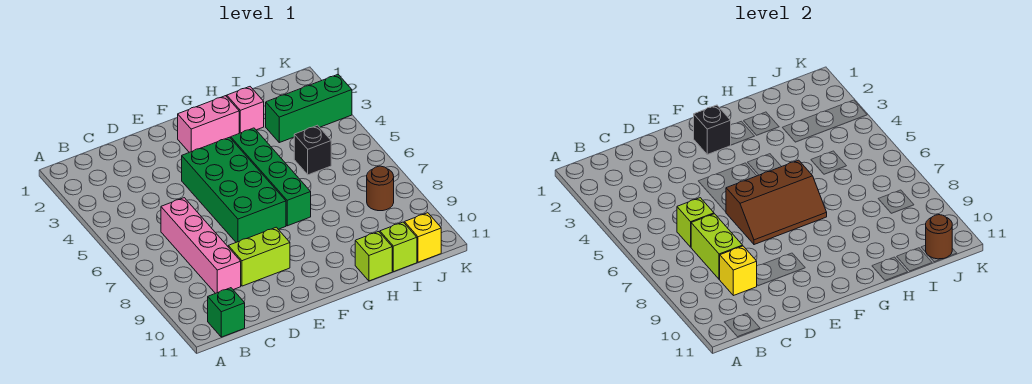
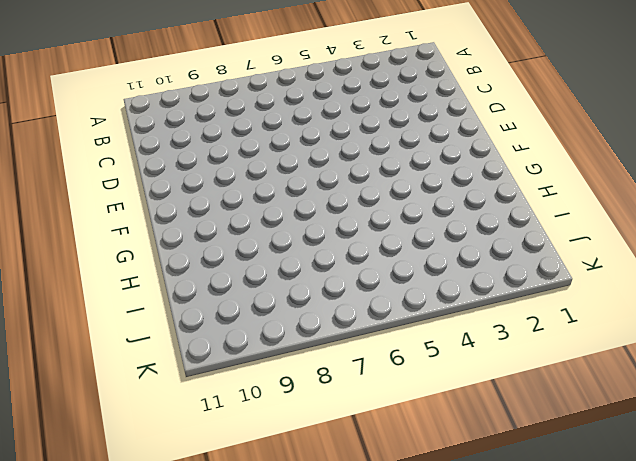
none -> green 1x1 brick [208,288,245,337]
none -> pink 1x4 brick [161,198,241,294]
none -> lime 1x2 brick [228,227,290,286]

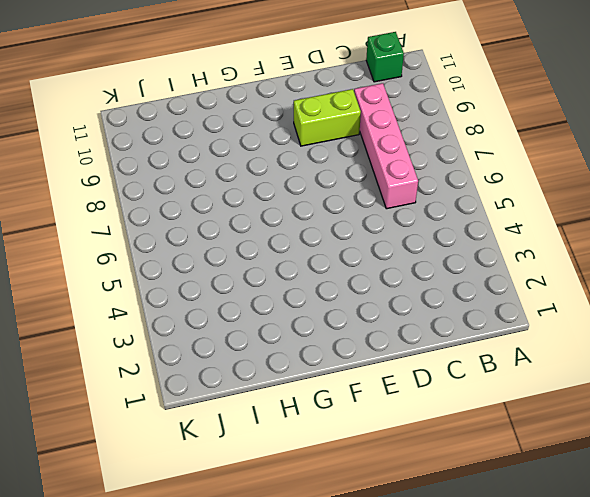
none -> green 2x4 brick [182,137,286,242]
none -> pink 1x2 brick [178,96,239,152]
none -> green 1x4 brick [231,128,311,226]

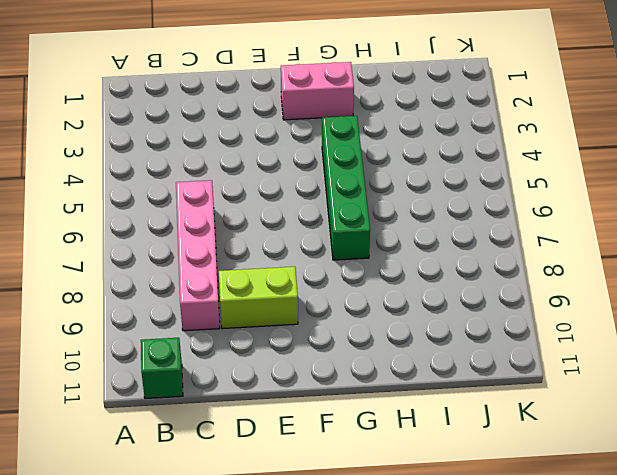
none -> green 2x4 brick [182,137,286,242]
none -> pink 1x1 brick [227,87,264,133]
none -> lime 1x1 brick [355,232,392,281]

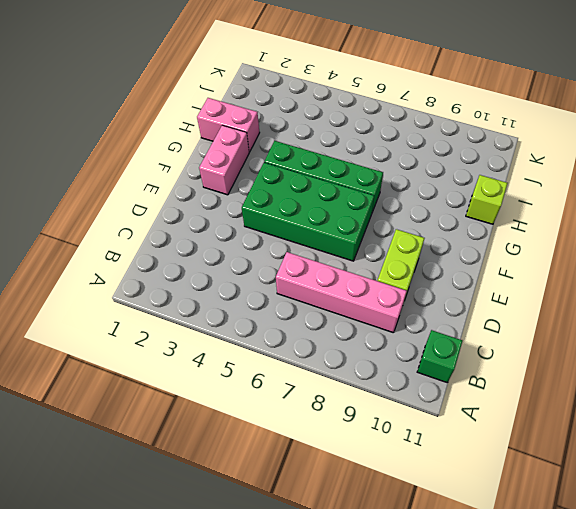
pink 1x2 brick [197,98,260,152] -> pink 1x1 brick [227,87,264,133]
none -> green 1x3 brick [266,75,352,143]
none -> black 1x1 brick [294,125,331,175]
none -> lime 1x1 brick [380,222,417,272]

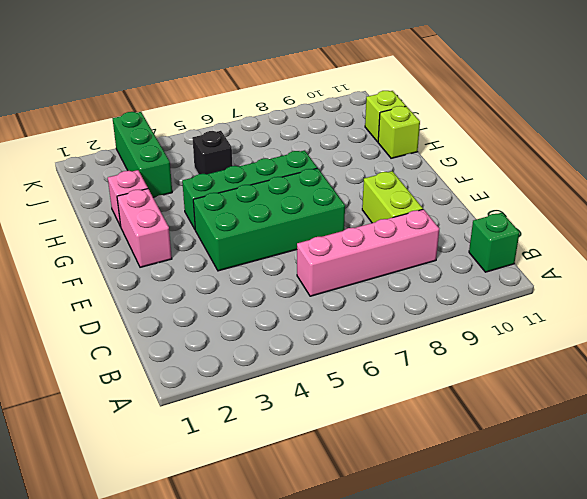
none -> brown 1x1 round brick [367,166,394,211]
none -> yellow 1x1 brick [404,213,441,262]
none -> lime 1x1 brick [677,198,714,247]

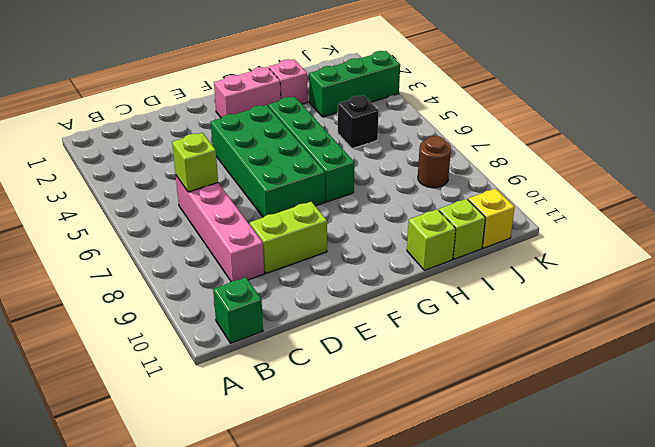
none -> lime 1x2 brick [691,214,743,279]
none -> yellow 1x1 brick [720,246,757,296]
none -> brown 2x3 slope [726,160,827,245]

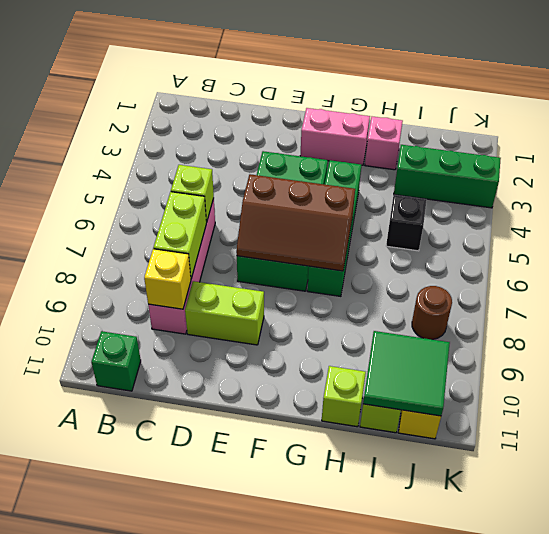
green 2x2 tile [363,331,450,416] -> brown 1x1 round brick [926,215,952,259]
none -> black 1x1 brick [694,105,731,154]

